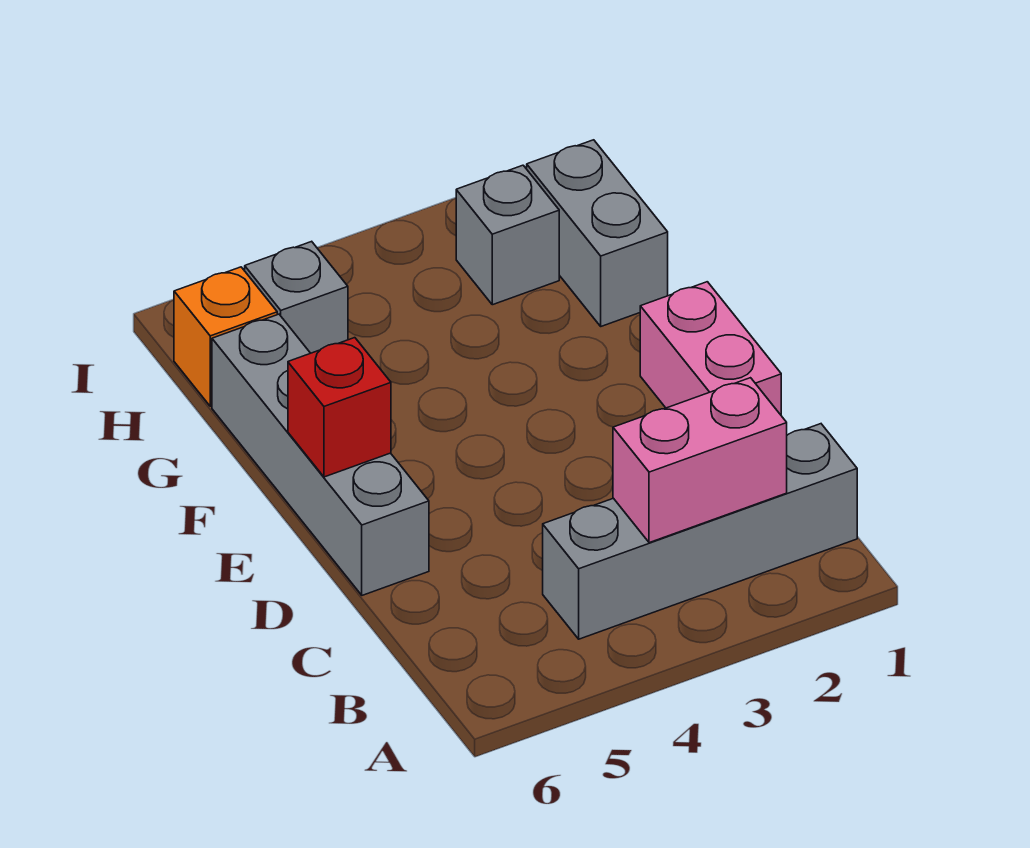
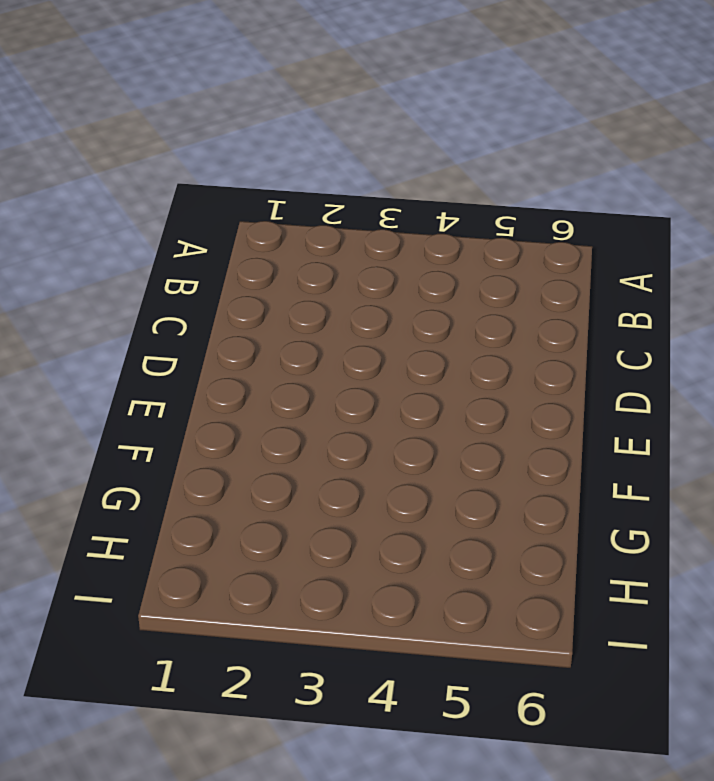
none -> grey 1x4 brick [543,424,857,639]
none -> pink 1x2 brick [640,282,781,415]

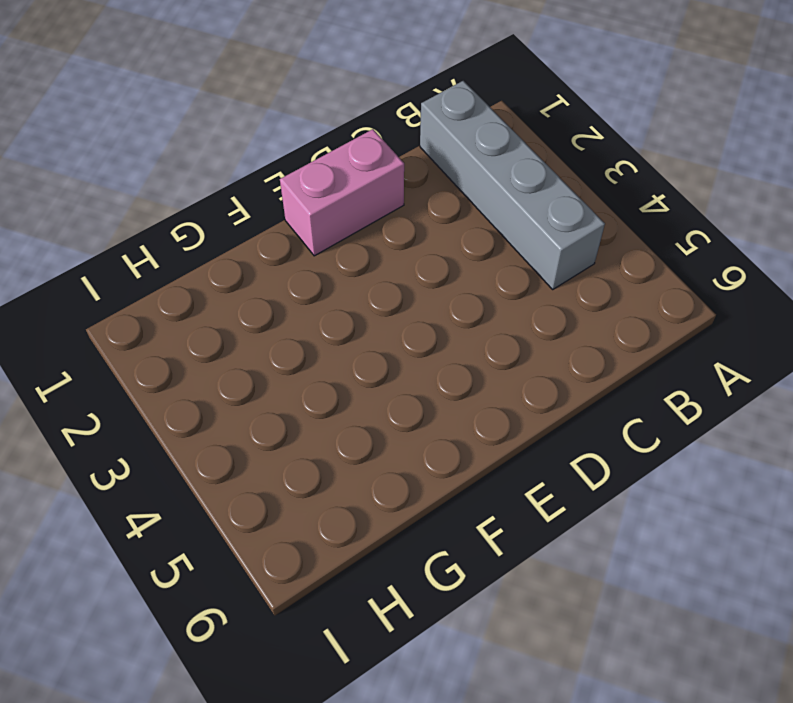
none -> grey 1x4 brick [212,314,429,595]
none -> grey 1x2 brick [527,140,668,326]

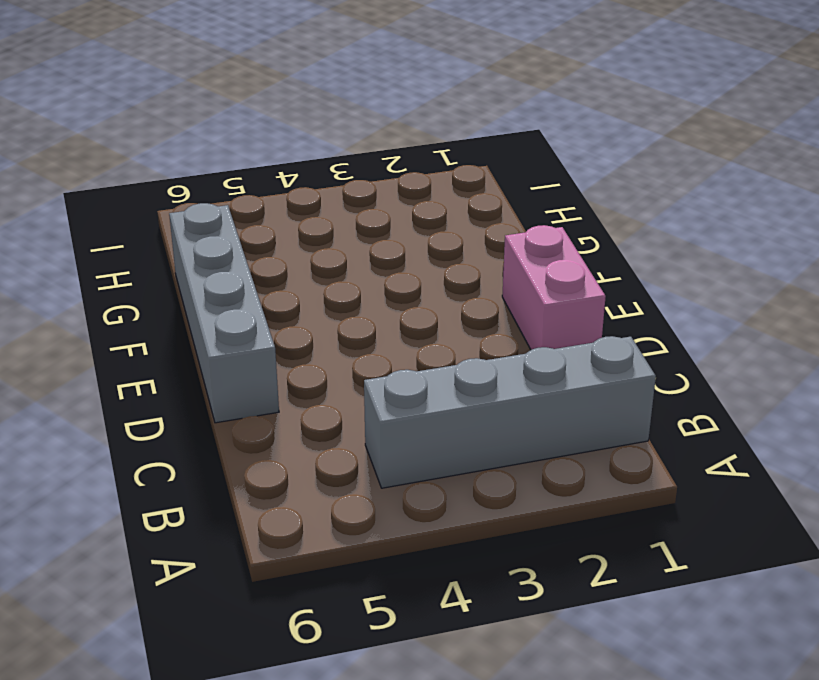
none -> grey 1x2 brick [527,140,668,326]
none -> grey 1x1 brick [456,165,559,305]

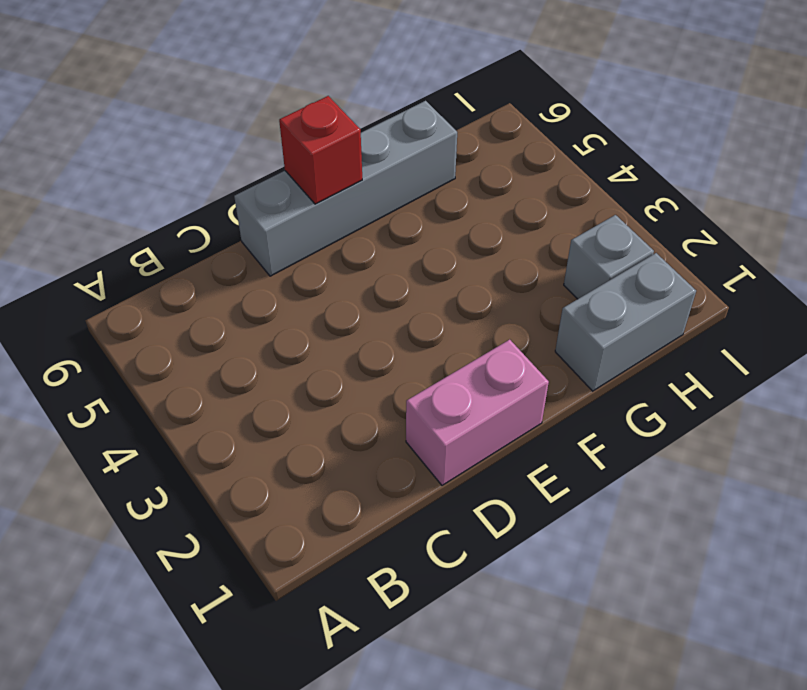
none -> grey 1x4 brick [543,424,857,639]
none -> grey 1x1 brick [245,241,348,353]

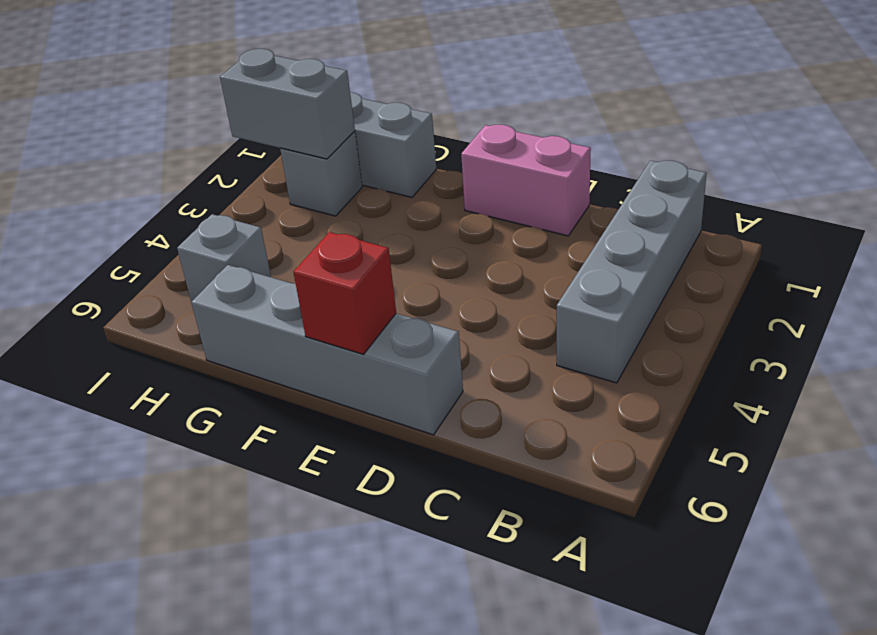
grey 1x2 brick [220,49,355,159] -> none
none -> orange 1x1 brick [174,267,277,406]
none -> pink 1x2 brick [613,378,787,543]

